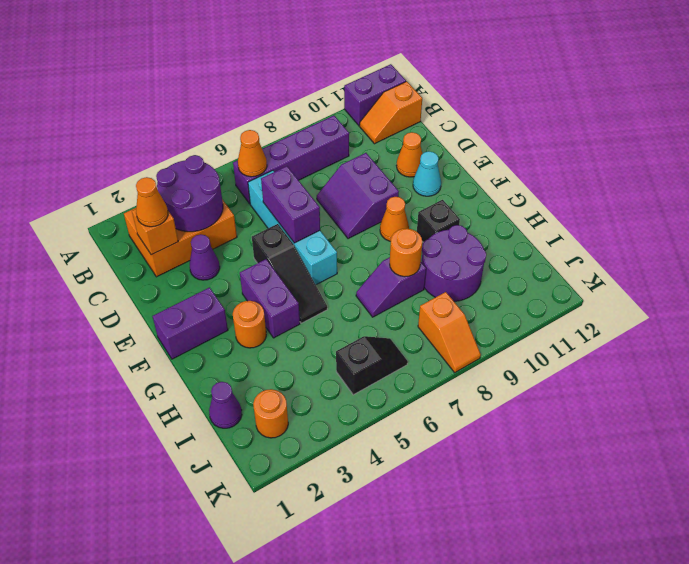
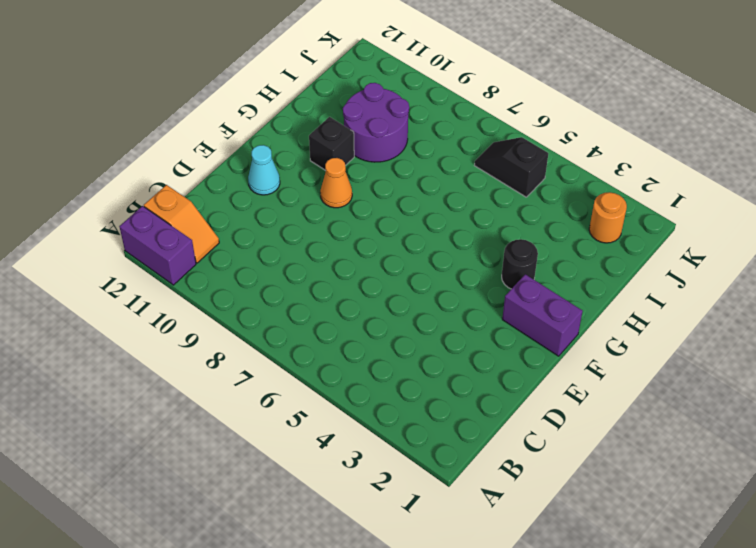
black 1x1 round brick [502,239,538,289] -> orange 1x1 round brick [233,301,266,348]
none -> orange 2x3 brick [124,199,237,277]
none -> purple 1x4 brick [233,116,349,204]
none -> cyan 1x4 brick [248,170,337,285]

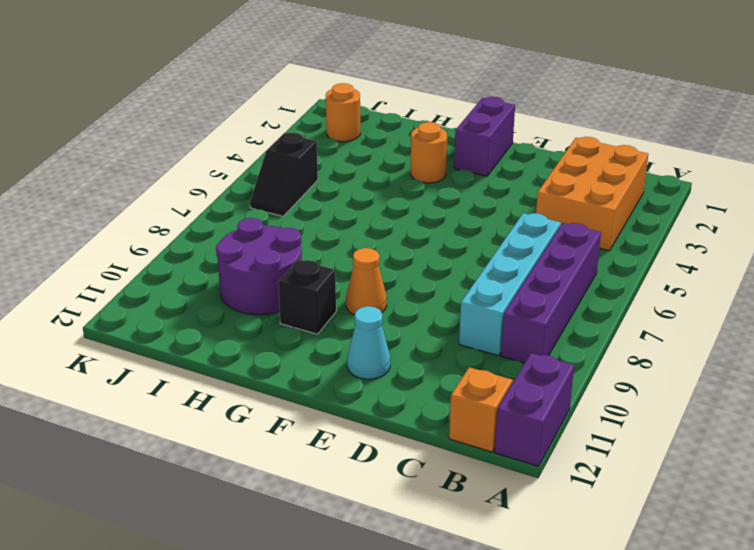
cyan 1x4 brick [459,213,561,356] -> cyan 1x4 brick turned to [248,170,337,285]
none -> purple 1x1 cone [190,234,220,280]
none -> purple 2x2 slope [317,153,399,239]
none -> orange 1x1 cone [396,132,422,177]

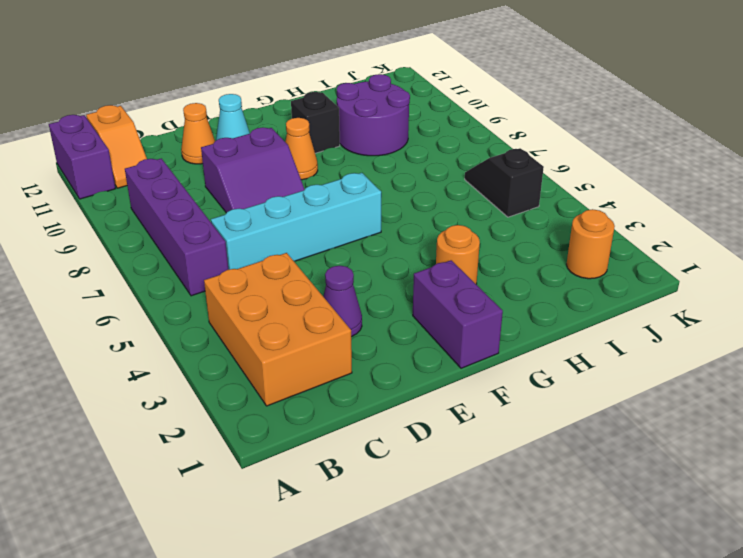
none -> black 1x3 slope [252,224,327,323]
none -> purple 1x2 brick [240,259,300,338]
none -> purple 1x2 slope [356,257,426,317]

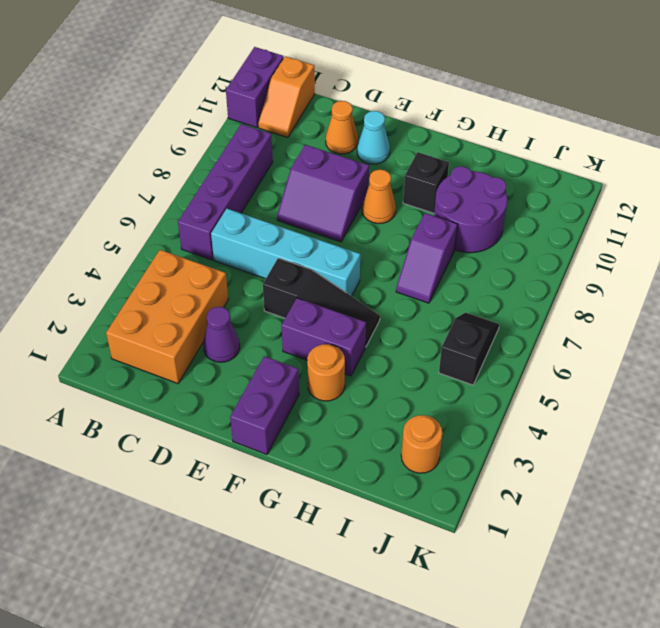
none -> purple 1x1 cone [209,382,242,428]
none -> orange 1x2 slope [418,292,481,372]
none -> purple 2x2 round brick [156,155,223,232]

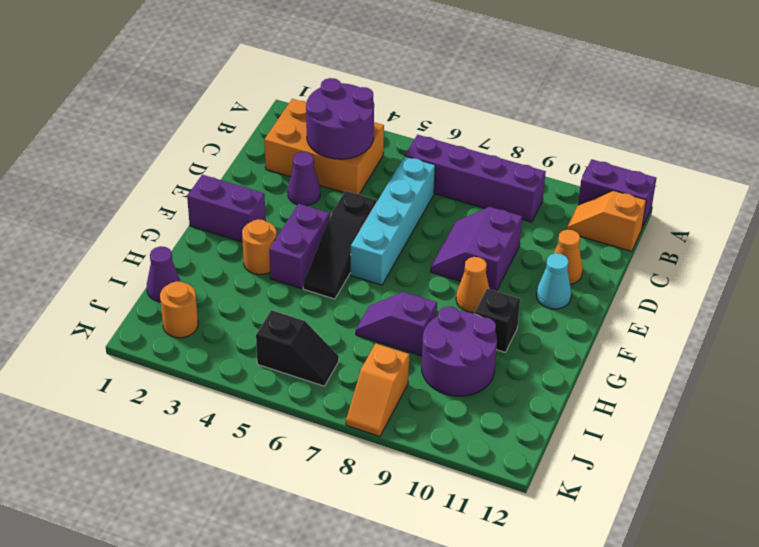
none -> orange 1x1 cone [238,130,267,177]
none -> orange 1x1 brick [132,209,178,255]
none -> purple 1x2 brick [261,166,320,243]

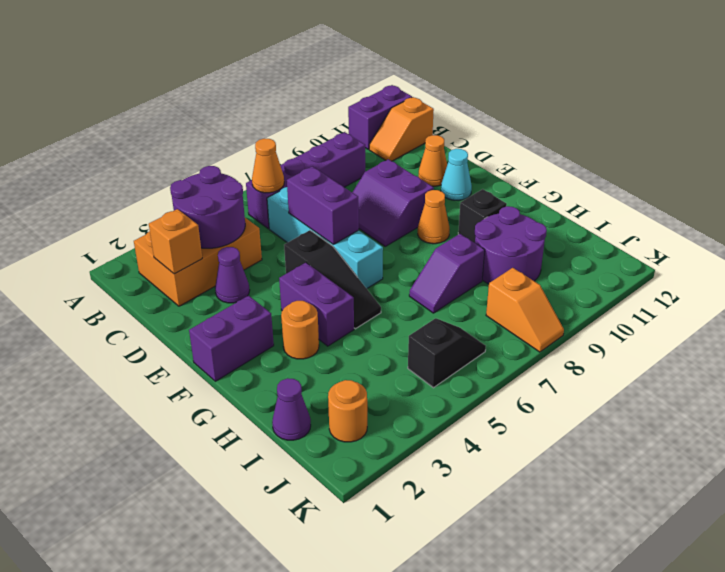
none -> orange 1x1 round brick [390,229,422,277]
none -> orange 1x1 cone [136,177,168,227]

